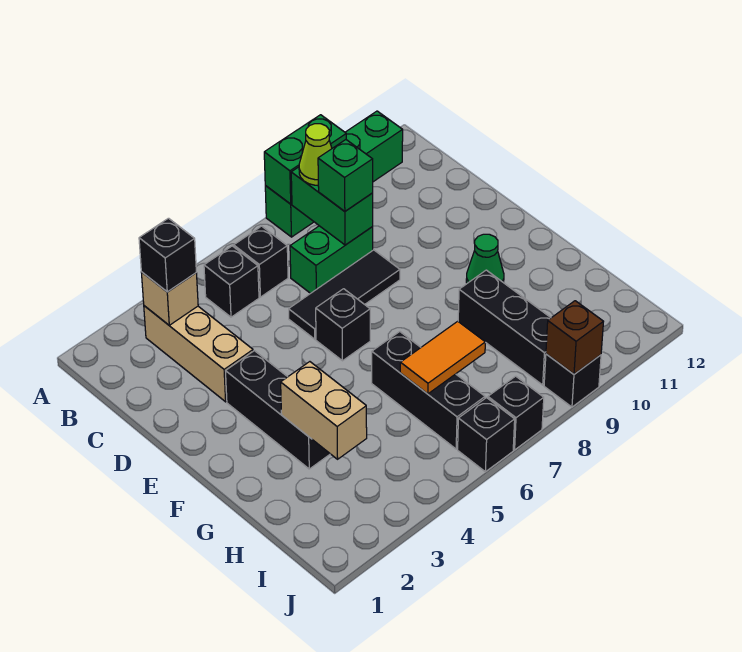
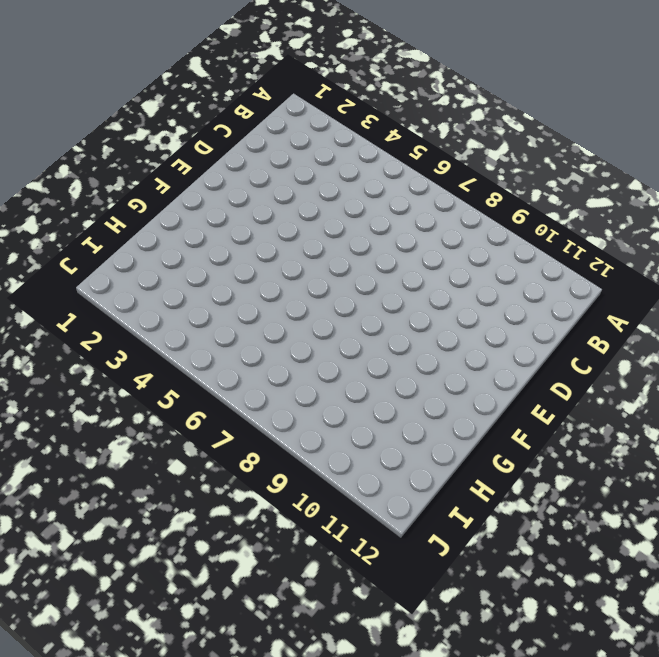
none -> green 1x4 brick [265,111,403,237]
none -> tan 1x3 brick [144,306,253,402]
none -> black 1x1 brick [204,246,259,317]

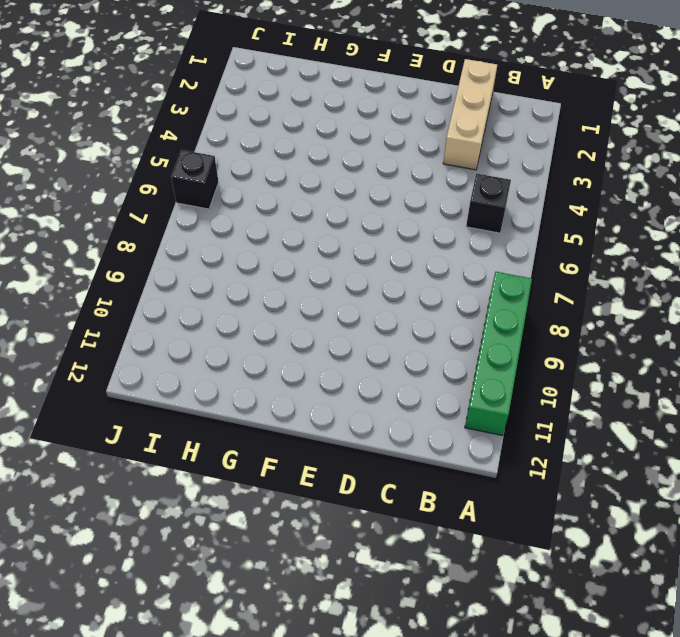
tan 1x3 brick [443,59,497,170] -> tan 1x3 brick turned to [144,306,253,402]
none -> black 1x1 brick [234,226,288,297]
none -> green 1x2 brick [290,226,373,293]
none -> black 1x3 tile [289,250,400,339]

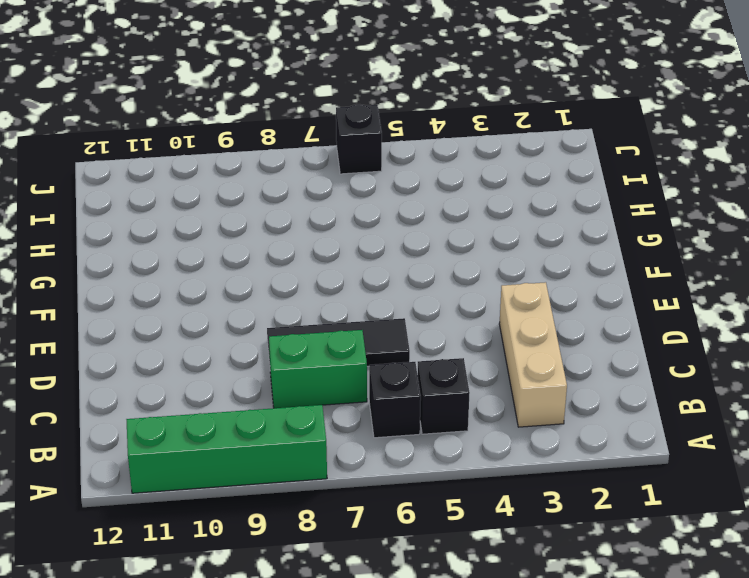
none -> black 1x3 brick [226,351,330,469]
none -> black 1x1 brick [316,289,370,361]
none -> green 1x1 cone [466,234,504,283]

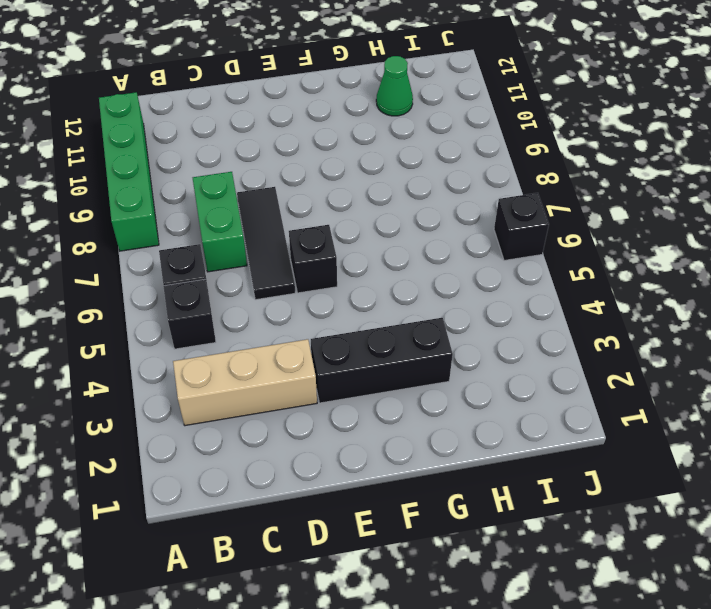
green 1x1 cone [376,56,413,116] -> green 1x1 cone moved to [466,234,504,283]
none -> black 1x3 brick [372,332,485,449]
none -> black 1x3 brick [458,270,551,385]
none -> black 1x1 brick [488,376,544,450]

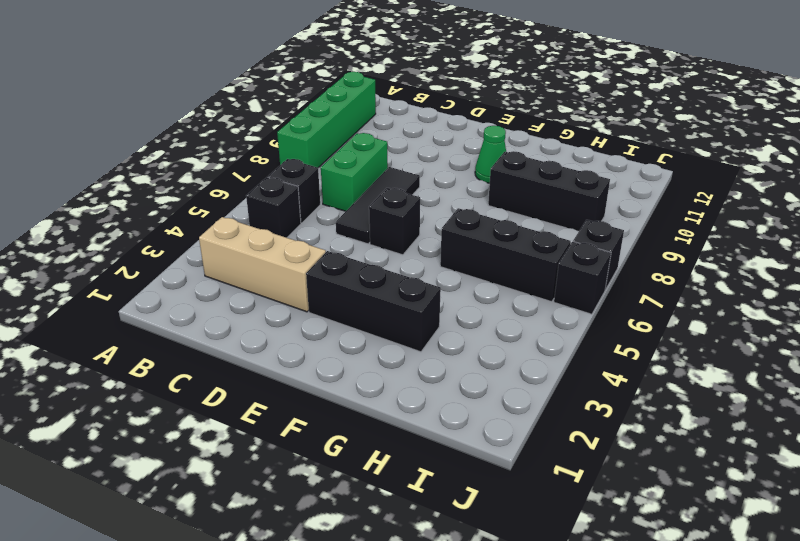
none -> black 1x1 brick [544,354,601,407]
none -> green 1x2 brick [264,115,346,204]
none -> tan 1x1 brick [141,272,198,325]

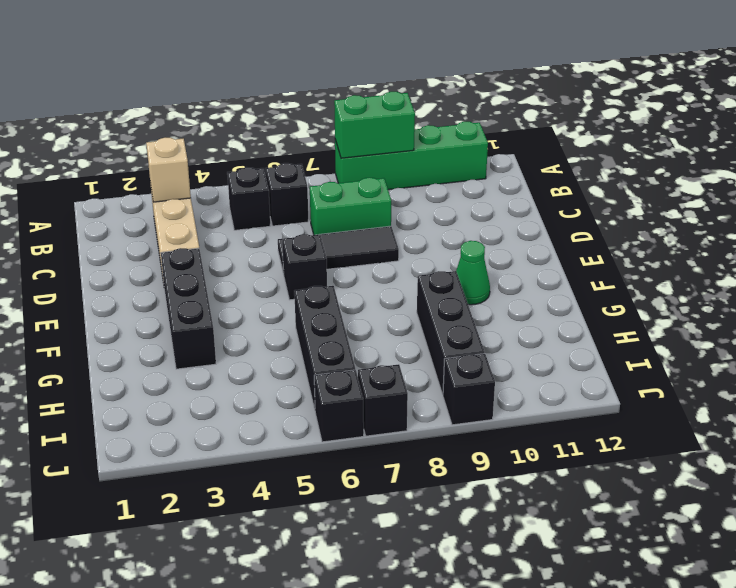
none -> green 1x2 brick [291,167,373,245]
none -> tan 1x2 brick [281,362,367,459]
none -> orange 1x2 tile [400,321,485,394]

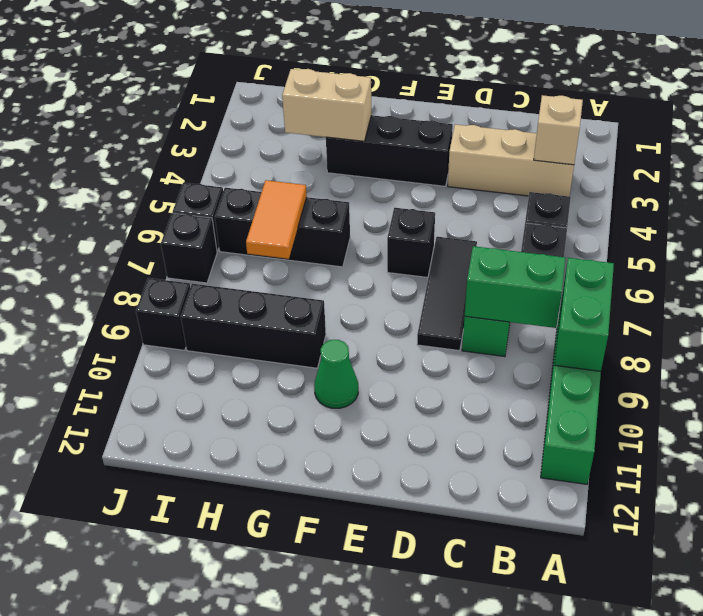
none -> brown 1x1 brick [546,301,603,374]
none -> black 1x1 brick [139,218,196,292]
none -> lime 1x1 cone [299,124,332,185]

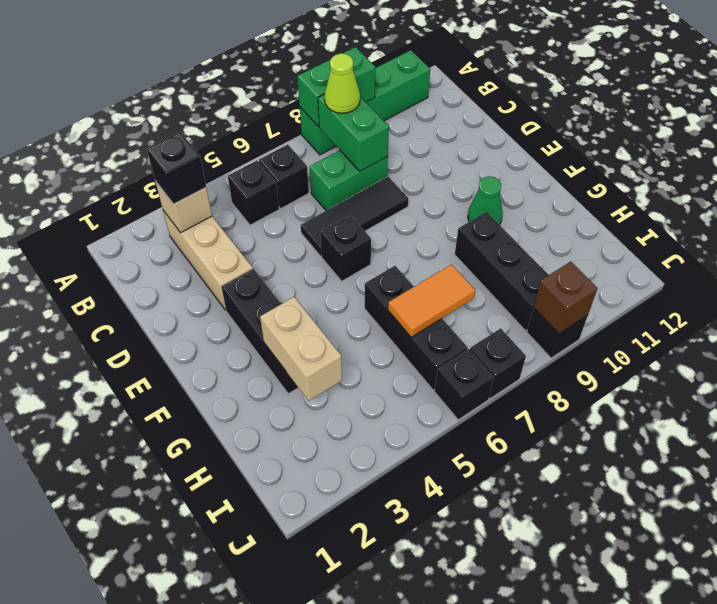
none -> green 1x1 brick [318,140,373,211]

